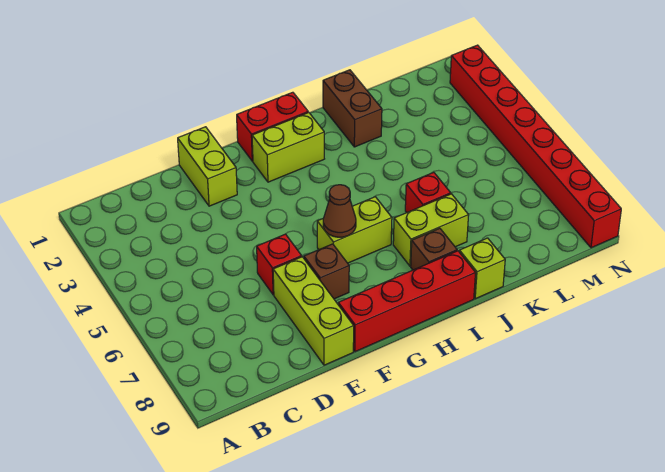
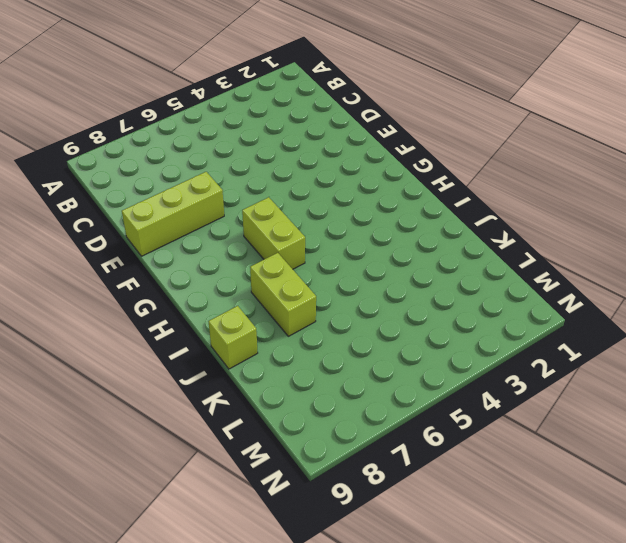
none -> lime 1x2 brick [178,127,237,206]
none -> red 1x1 brick [257,234,302,295]
none -> brown 1x1 brick [304,244,349,299]

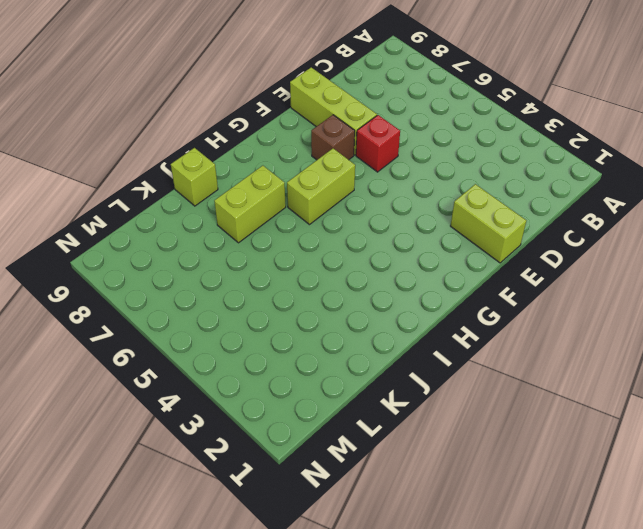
none -> red 1x4 brick [338,251,476,352]
none -> red 1x2 brick [237,92,308,161]
none -> lime 1x2 brick [252,112,324,182]

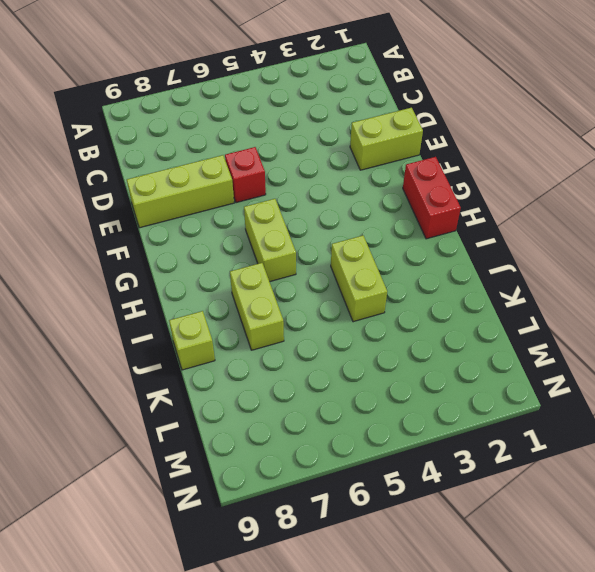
lime 1x2 brick [331,235,387,322] -> lime 1x2 brick moved to [252,112,324,182]
none -> brown 1x1 brick [304,244,349,299]
none -> red 1x4 brick [338,251,476,352]
none -> brown 1x1 brick [411,228,457,270]

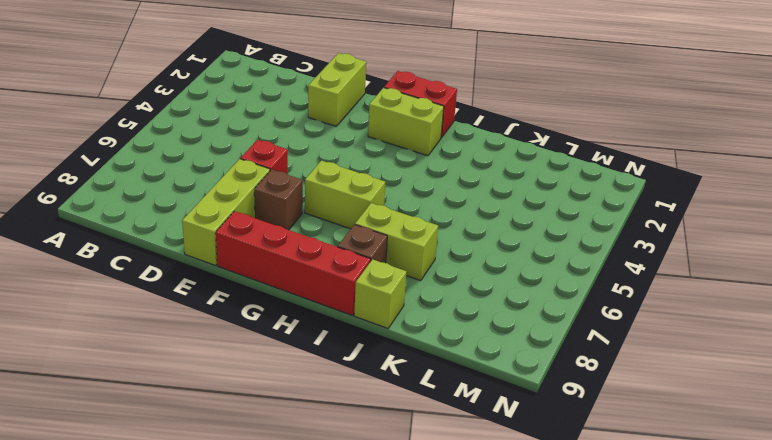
none -> brown 1x2 brick [323,70,382,147]
none -> red 1x1 brick [405,172,451,213]
none -> red 1x8 brick [450,45,621,248]

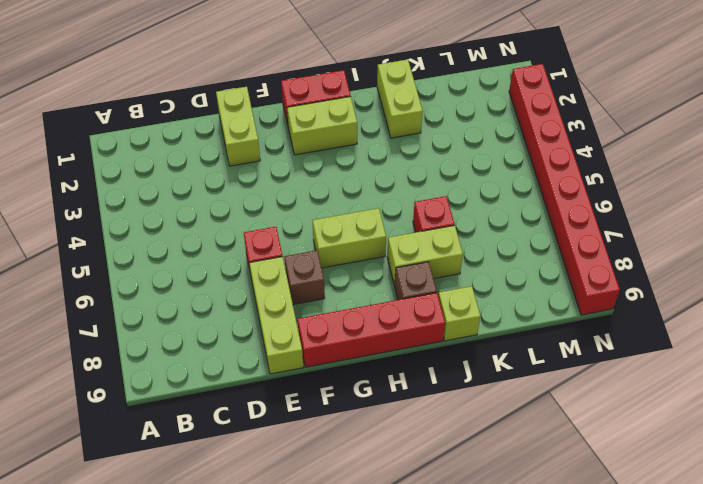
lime 1x2 brick [377,59,423,138] -> brown 1x2 brick [323,70,382,147]
none -> brown 1x1 cone [323,185,356,237]

